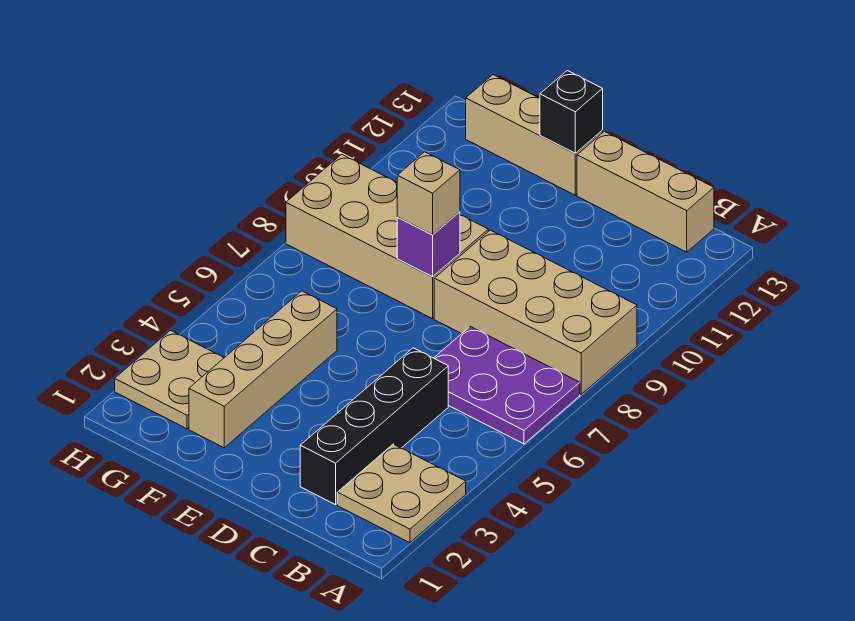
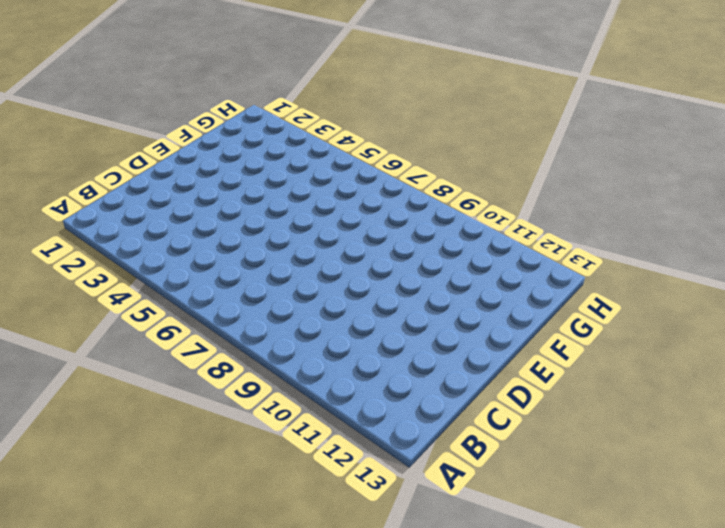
none -> tan 2x2 plate [337,444,466,543]
none -> purple 2x3 plate [434,327,580,444]
none -> tan 2x4 brick [434,230,637,394]

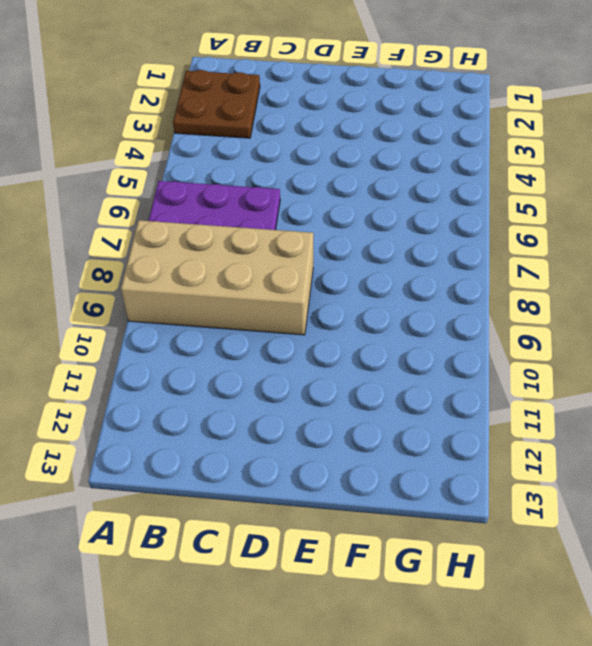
brown 2x2 plate [173,70,260,138] -> tan 2x2 plate [337,444,466,543]
none -> tan 1x3 brick [577,131,714,252]
none -> black 1x4 brick [300,348,448,505]
none -> tan 2x4 brick [286,154,488,319]

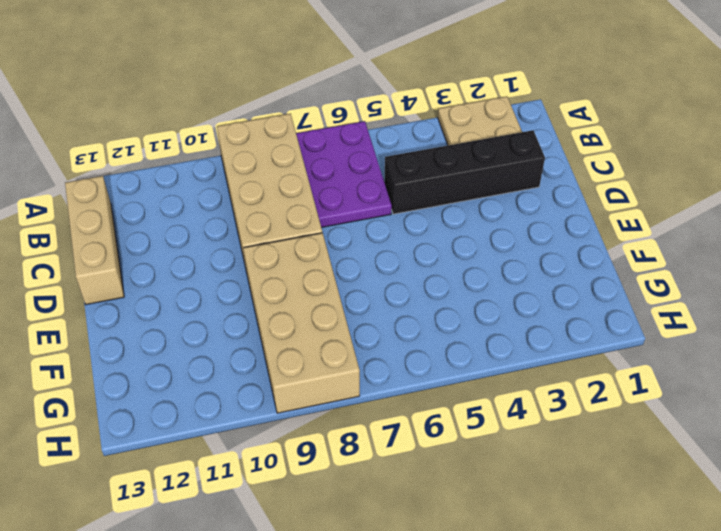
none -> tan 1x3 brick [466,75,603,195]
none -> tan 1x4 brick [189,291,337,448]
none -> tan 2x2 plate [115,330,224,429]

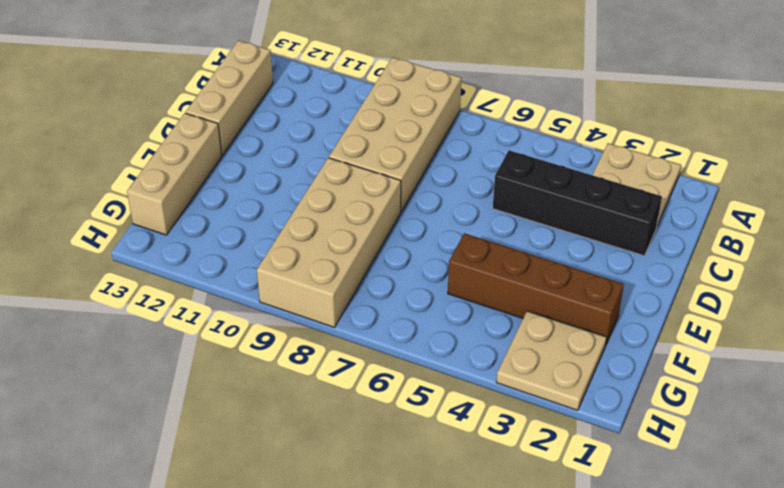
brown 1x4 brick [448,233,624,344] -> tan 1x4 brick [189,291,337,448]
none -> purple 2x3 plate [434,327,580,444]
none -> purple 1x1 brick [397,212,460,277]
none -> black 1x1 brick [540,71,603,153]

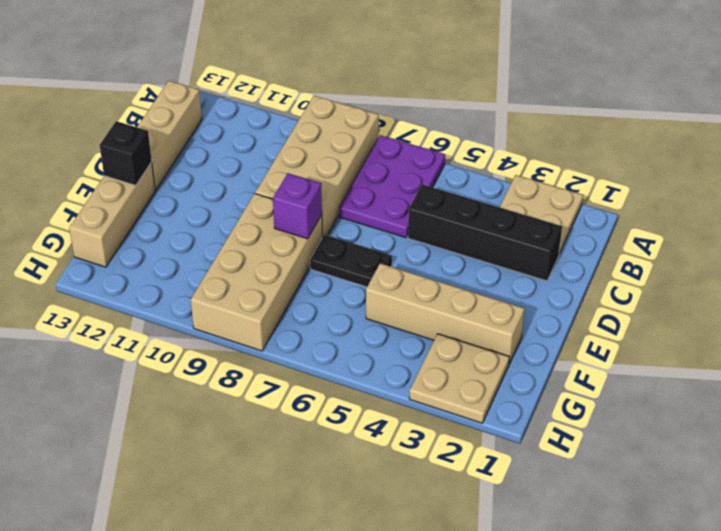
black 1x2 plate [310,235,392,287] -> none
none -> tan 1x1 brick [397,152,460,235]

